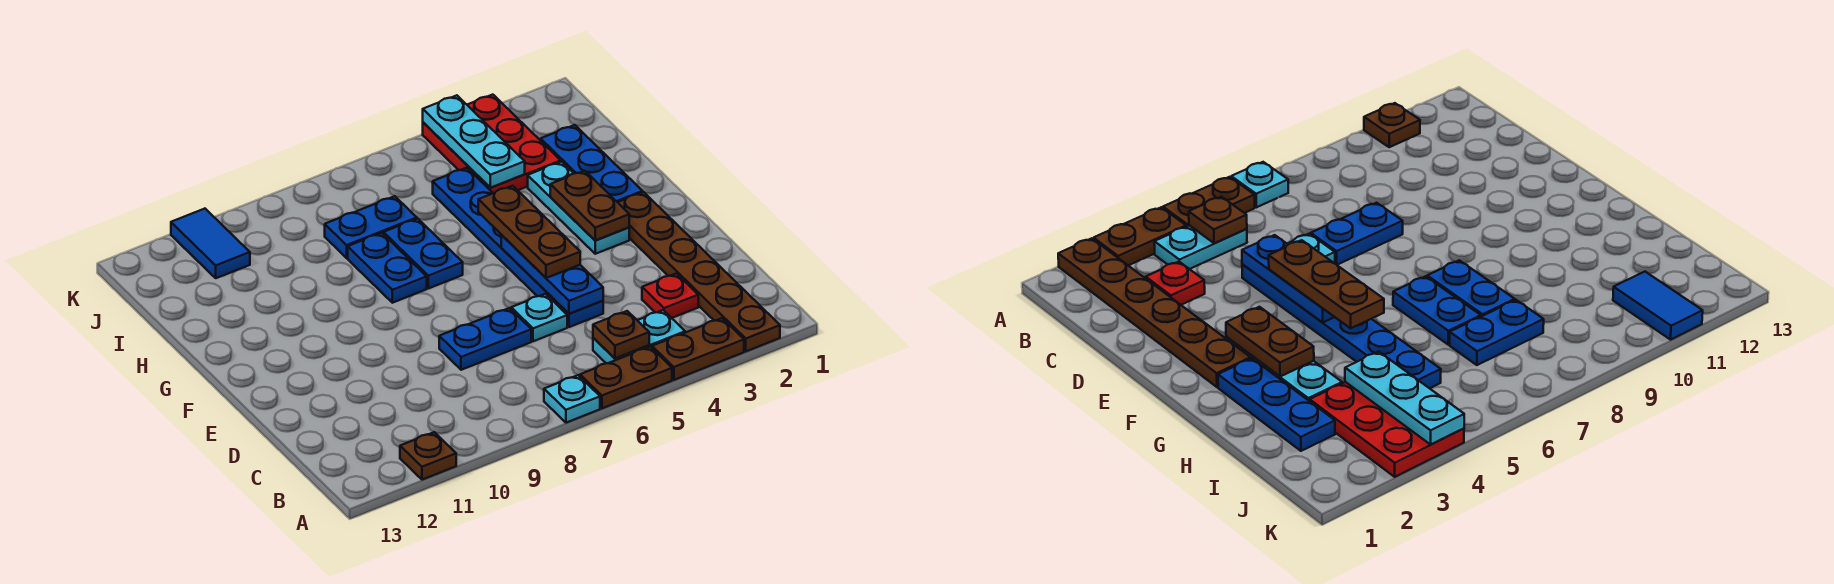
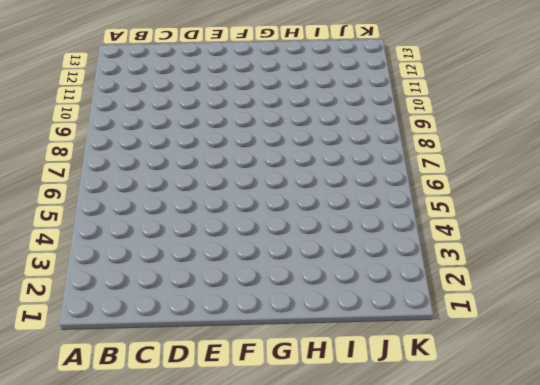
none -> brown 1x6 plate [618,192,780,351]
none -> brown 1x2 plate [652,318,744,380]
none -> brown 1x2 plate [580,347,672,408]

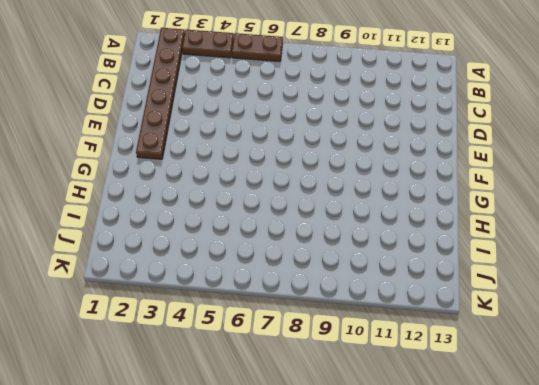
none -> cyan 1x1 plate [544,375,600,423]
none -> brown 1x1 plate [400,432,456,480]
none -> cyan 1x2 plate [593,310,685,363]

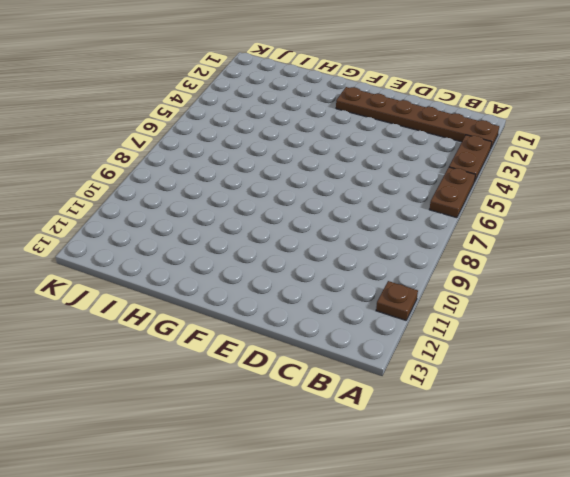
none -> cyan 1x1 plate [544,375,600,423]
none -> cyan 1x2 plate [593,310,685,363]
none -> red 1x1 plate [642,273,698,318]

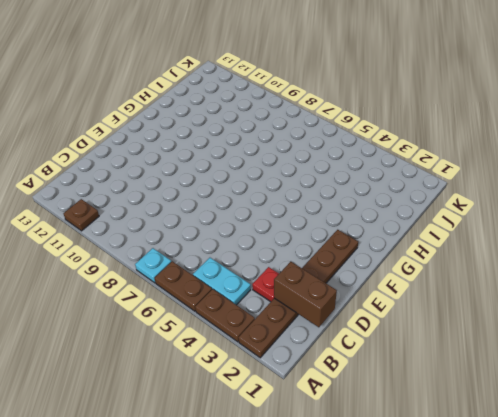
brown 1x2 brick [274,262,337,327] -> none
none -> blue 1x6 plate [433,168,603,327]
none -> cyan 1x1 plate [511,294,567,341]
none -> blue 1x2 plate [439,308,531,370]

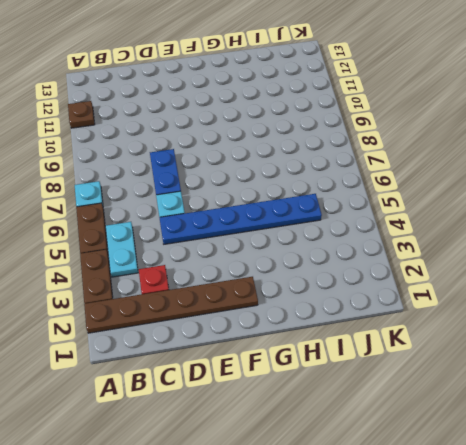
none -> cyan 1x3 plate [528,162,629,254]
none -> blue 1x3 plate [541,125,643,202]
none -> blue 1x2 plate [384,219,463,288]

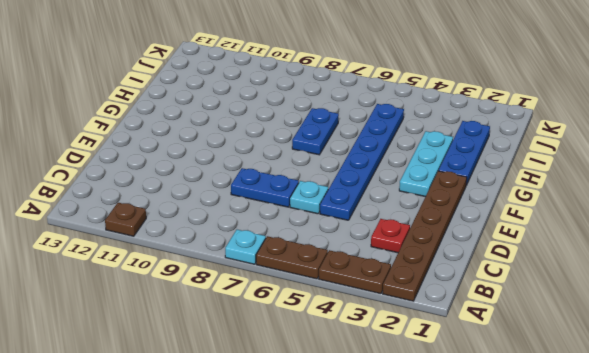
none -> cyan 1x2 plate [593,310,685,363]
none -> blue 1x2 plate [348,233,427,303]
none -> red 2x3 plate [423,95,561,193]

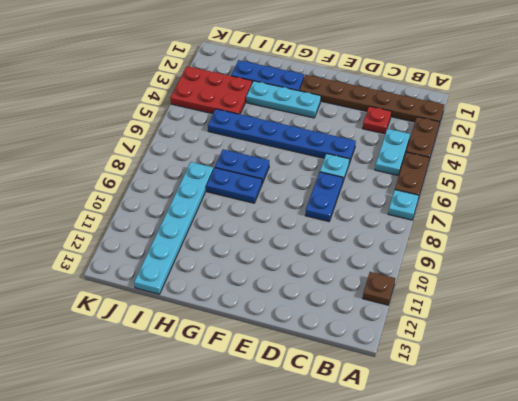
cyan 1x6 plate [134,162,213,294] -> blue 1x2 plate [325,196,417,258]
none -> blue 1x2 tile [171,209,250,278]
none -> brown 1x1 plate [593,311,649,359]
none -> blue 1x3 plate [501,235,603,314]

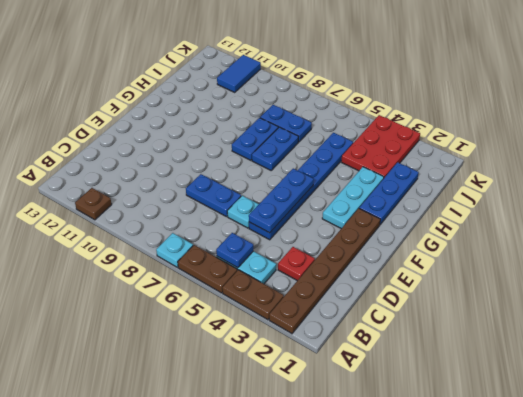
blue 1x1 plate [216,233,253,268] -> brown 1x1 plate [593,311,649,359]
none -> brown 1x2 plate [550,171,629,241]
none -> cyan 1x3 plate [423,95,525,188]
none -> brown 1x3 plate [478,186,580,278]

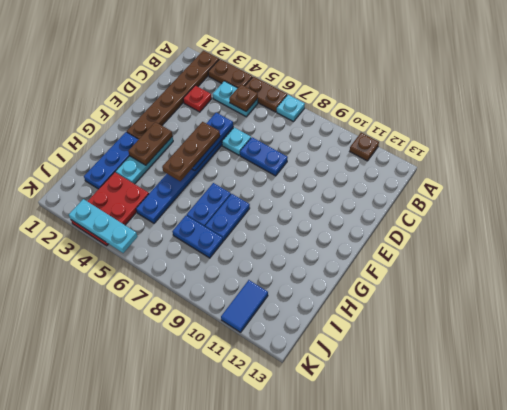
cyan 1x3 plate [69,199,138,253] -> cyan 1x3 plate turned to [423,95,525,188]

